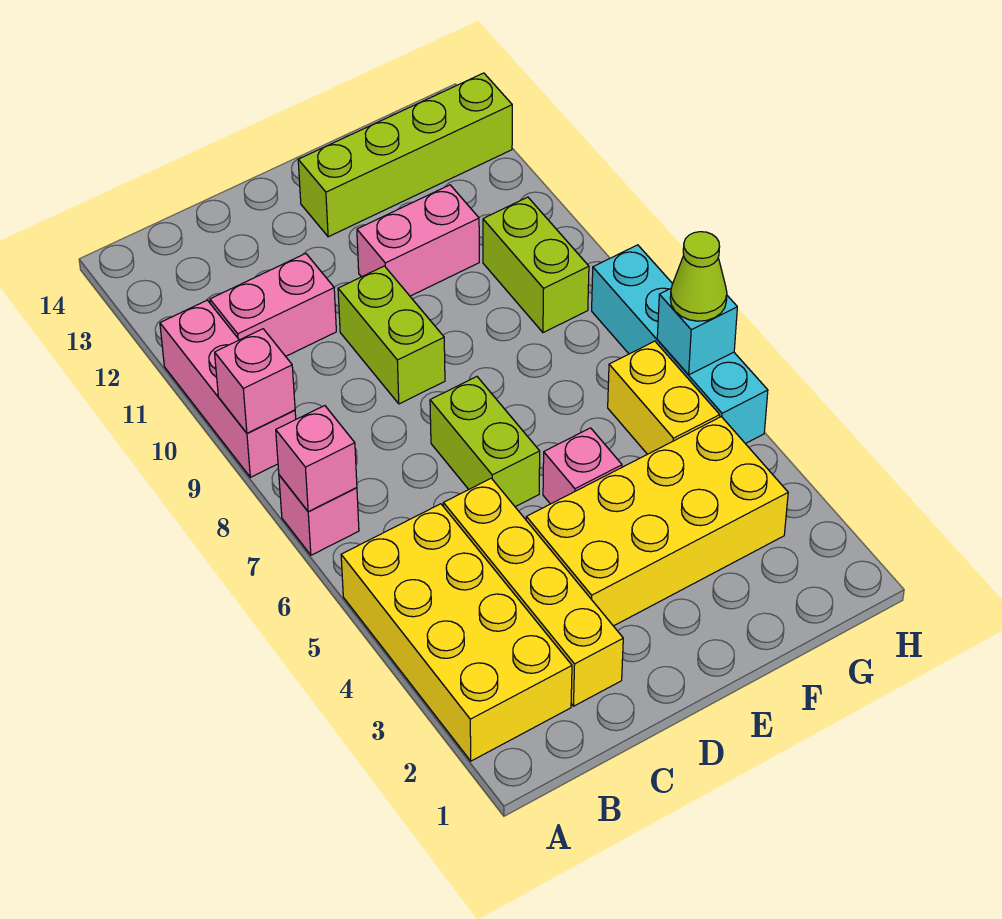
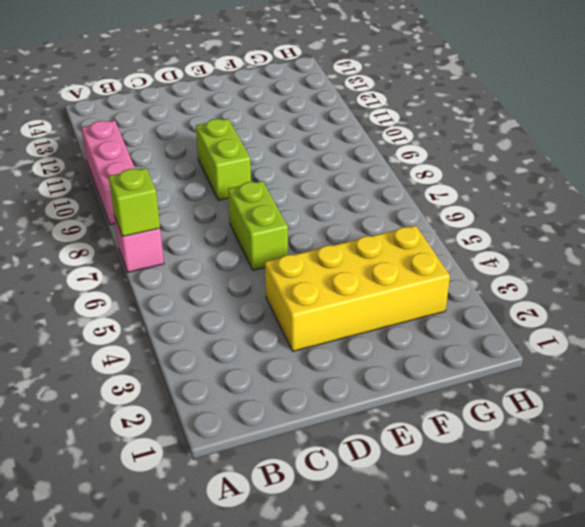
lime 1x1 brick [109,168,160,236] -> pink 1x1 brick [276,406,357,512]
none -> yellow 2x4 brick [341,504,572,761]
none -> pink 1x2 brick [210,254,336,356]
none -> yellow 1x4 brick [443,478,623,706]

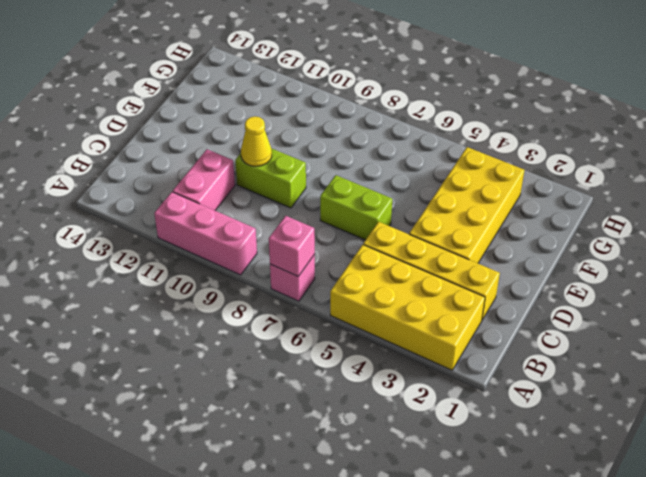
yellow 1x1 cone [241,116,272,166] -> none
none -> pink 1x1 brick [543,428,622,504]
none -> pink 1x2 brick [357,185,479,296]
none -> lime 1x4 brick [298,73,512,237]

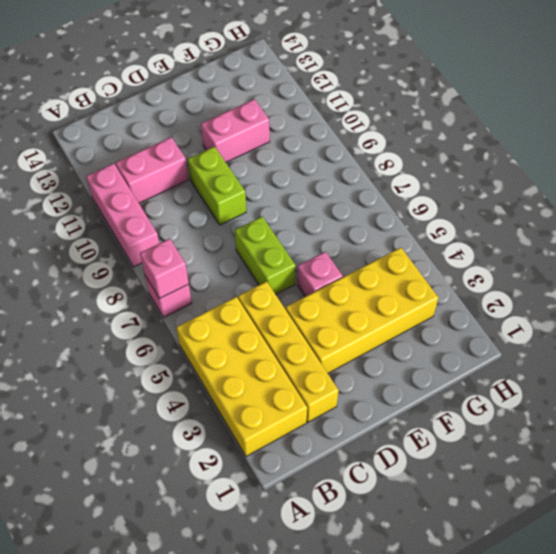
none -> lime 1x4 brick [298,73,512,237]
none -> yellow 1x2 brick [608,341,720,454]
none -> lime 1x2 brick [483,197,589,333]

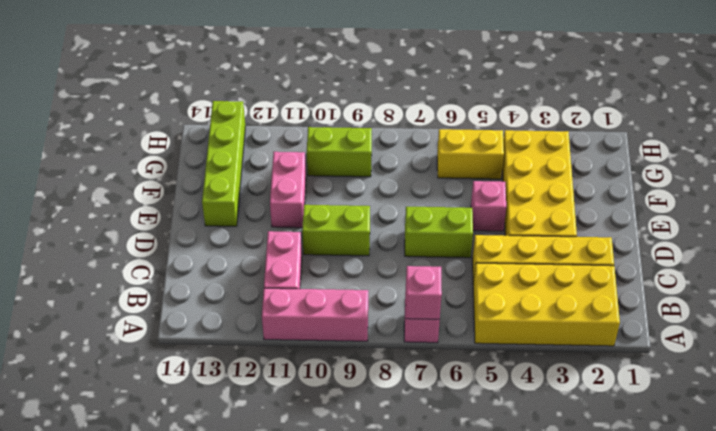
none -> cyan 1x4 brick [592,245,768,444]
none -> pink 1x1 brick [215,329,295,433]
none -> cyan 1x1 brick [657,289,737,375]

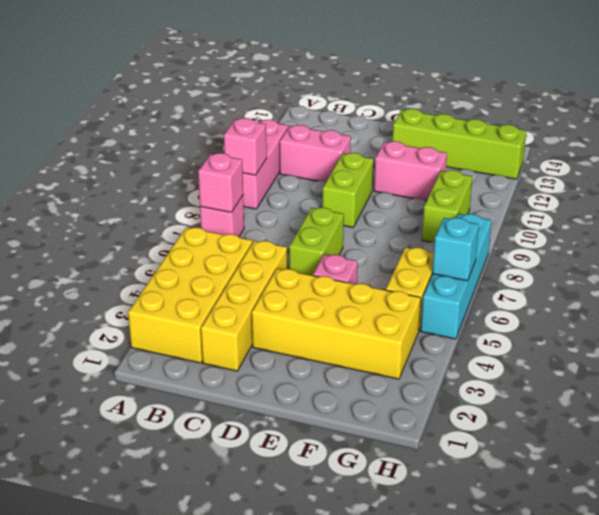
none -> lime 1x1 cone [670,232,727,321]

